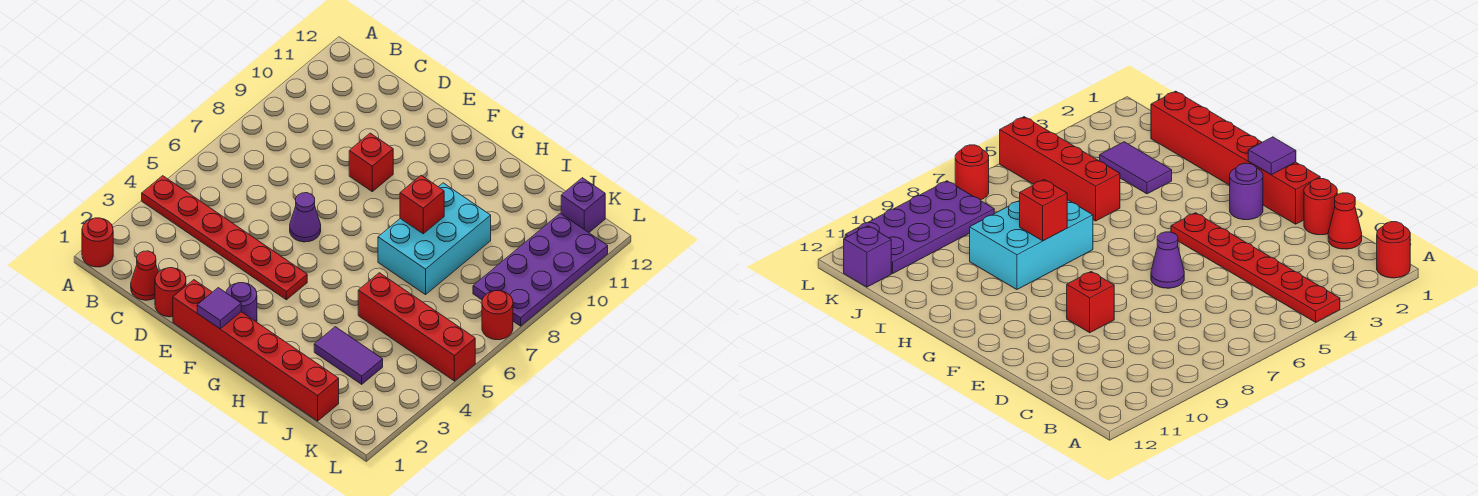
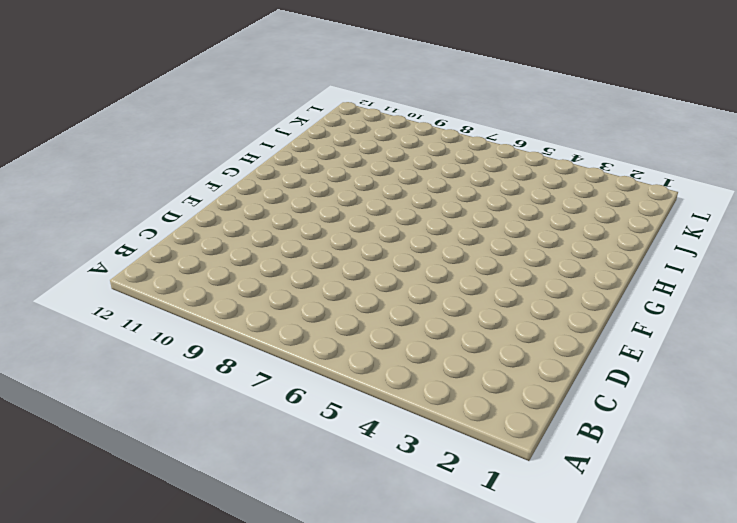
none -> red 1x1 round brick [82,218,113,267]
none -> red 1x6 plate [142,176,307,300]
none -> red 1x1 cone [131,251,158,300]

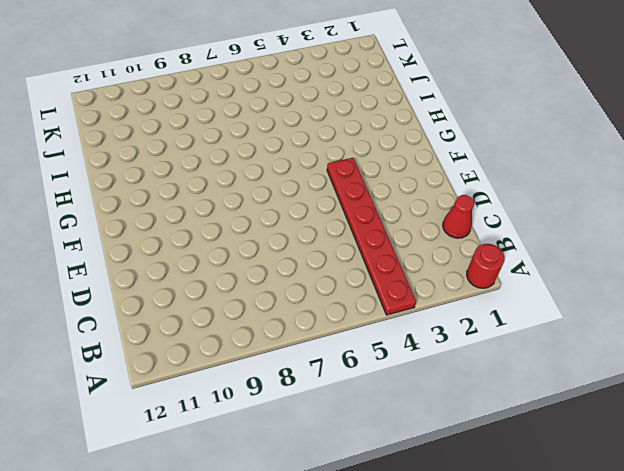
none -> red 1x1 round brick [155,268,186,317]
none -> red 1x6 brick [173,280,339,421]
none -> purple 1x1 cone [290,193,321,242]

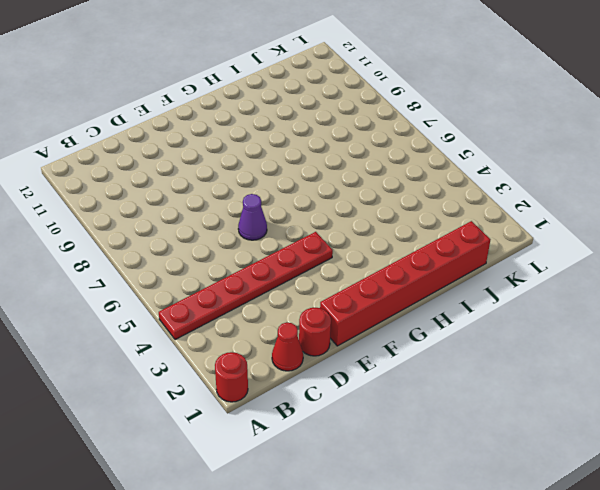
none -> red 1x1 brick [349,133,393,192]
none -> purple 1x1 round brick [226,283,257,322]
none -> cyan 2x3 brick [378,183,491,295]

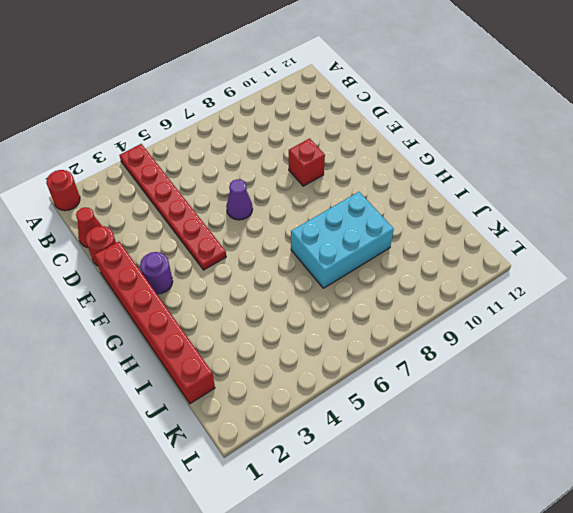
none -> purple 1x2 tile [314,327,383,384]
none -> red 1x4 brick [358,273,475,381]
none -> purple 2x4 plate [473,213,608,326]

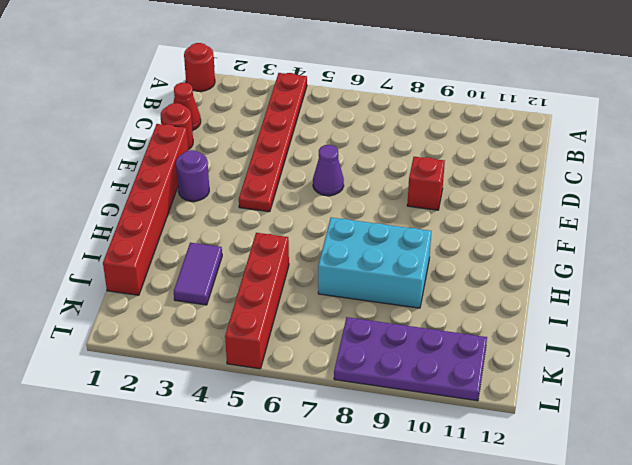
none -> purple 1x1 brick [561,178,605,232]
none -> red 1x1 round brick [482,291,513,340]
none -> purple 1x1 tile [197,288,241,329]

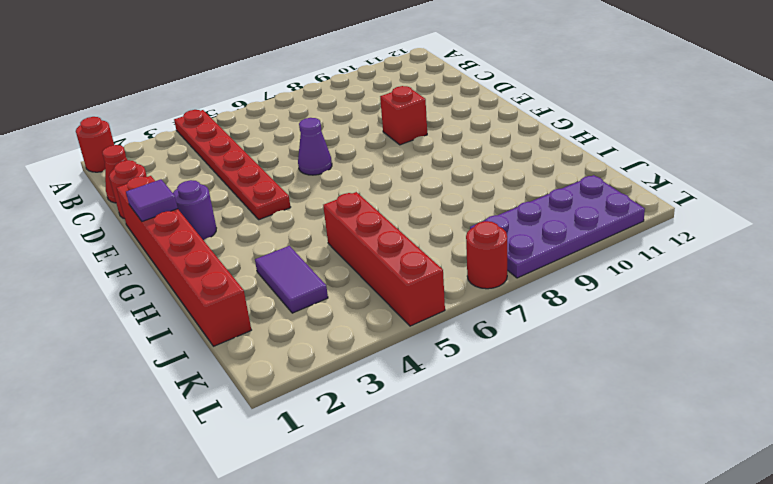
none -> cyan 2x3 brick [378,183,491,295]
none -> purple 1x1 brick [561,178,605,232]
none -> red 1x1 brick [400,175,444,234]

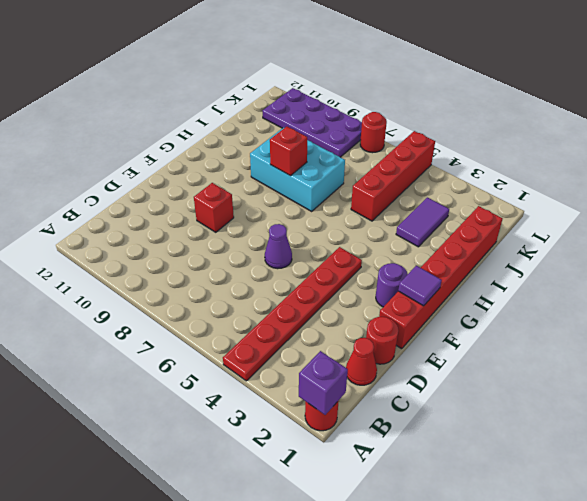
purple 1x1 brick [299,351,348,415] -> purple 1x1 brick moved to [561,178,605,232]

